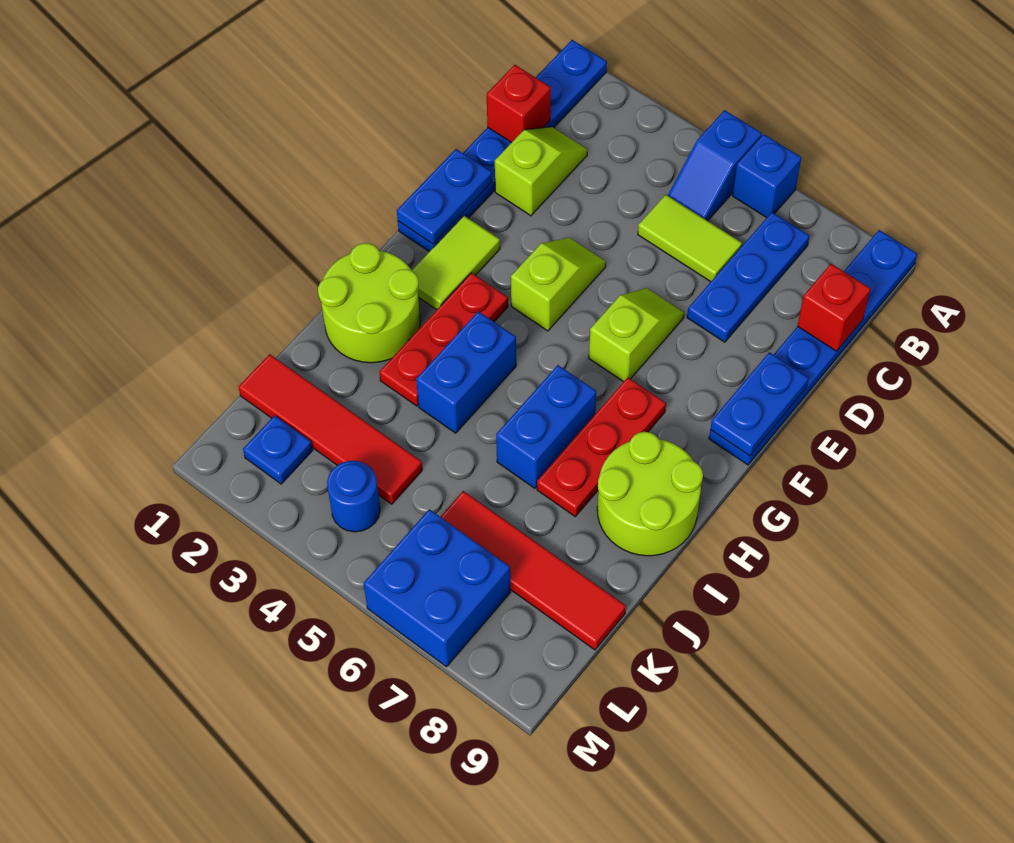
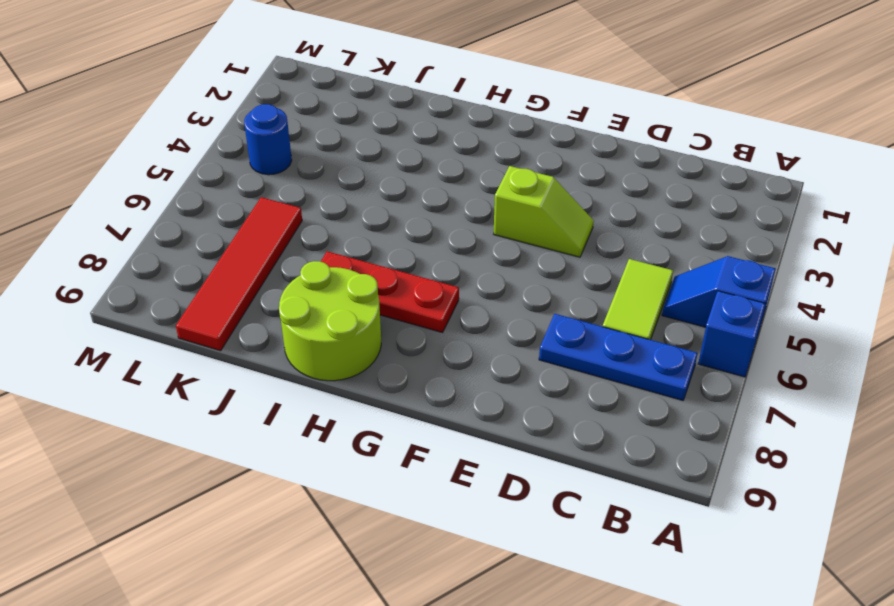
none -> blue 1x6 plate [398,40,607,252]
none -> blue 1x6 plate [709,230,917,465]
none -> lime 1x2 slope [495,127,588,216]

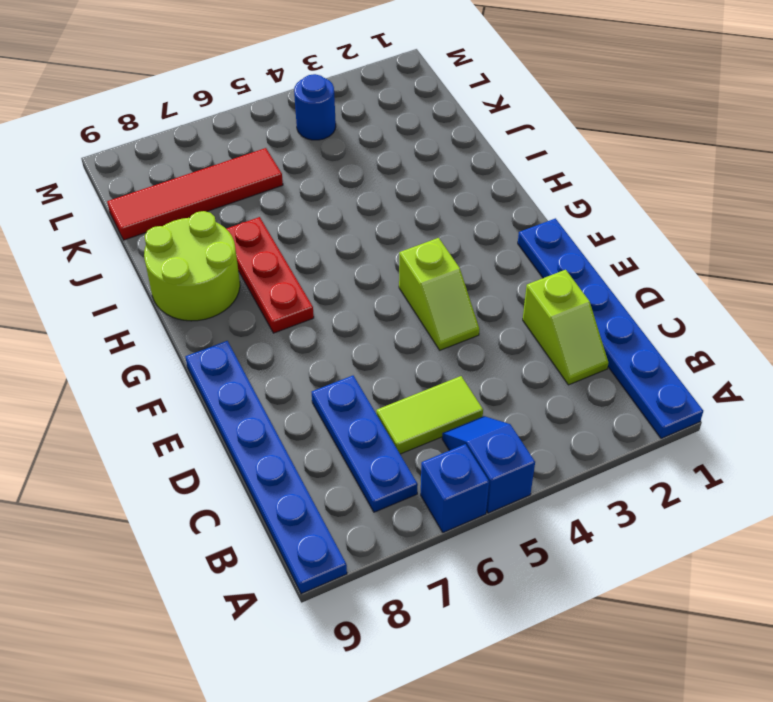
none -> lime 1x2 slope [589,288,684,382]
none -> lime 1x2 tile [412,216,500,310]
none -> red 1x3 plate [379,273,508,406]

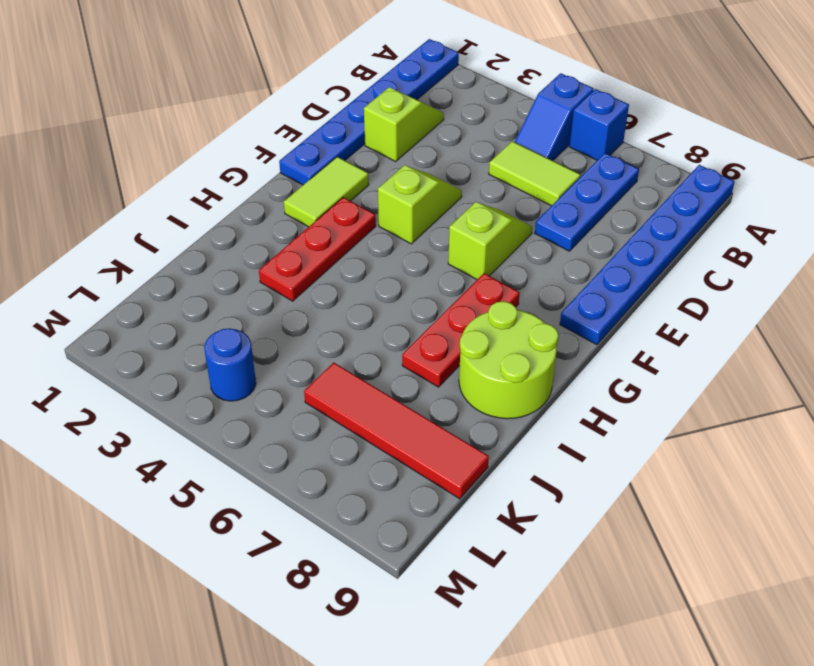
none -> lime 2x2 round brick [318,243,420,363]
none -> blue 1x2 brick [416,311,516,433]
none -> blue 1x2 brick [496,365,596,488]

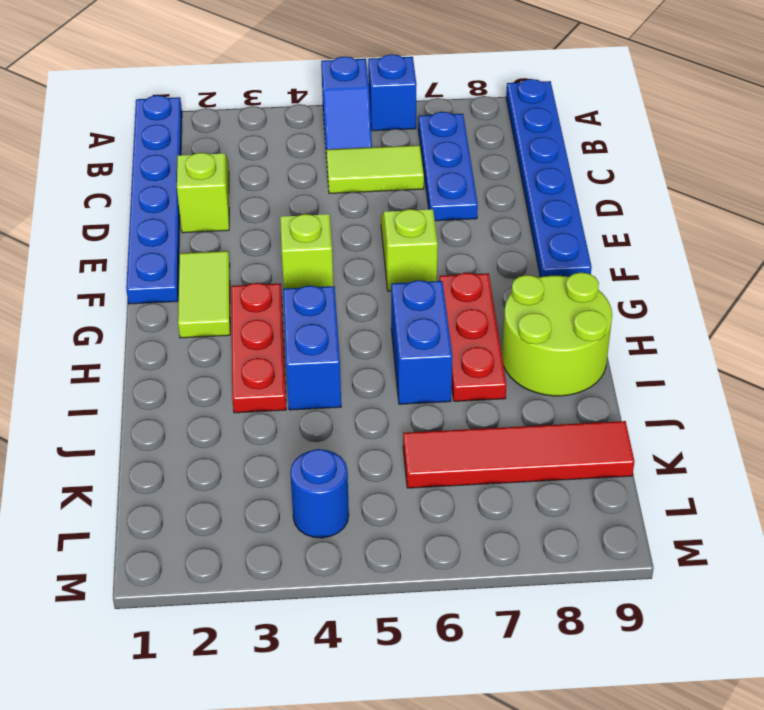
none -> lime 2x2 round brick [318,243,420,363]
none -> red 1x4 tile [238,354,422,504]
none -> blue 1x1 plate [243,415,313,484]

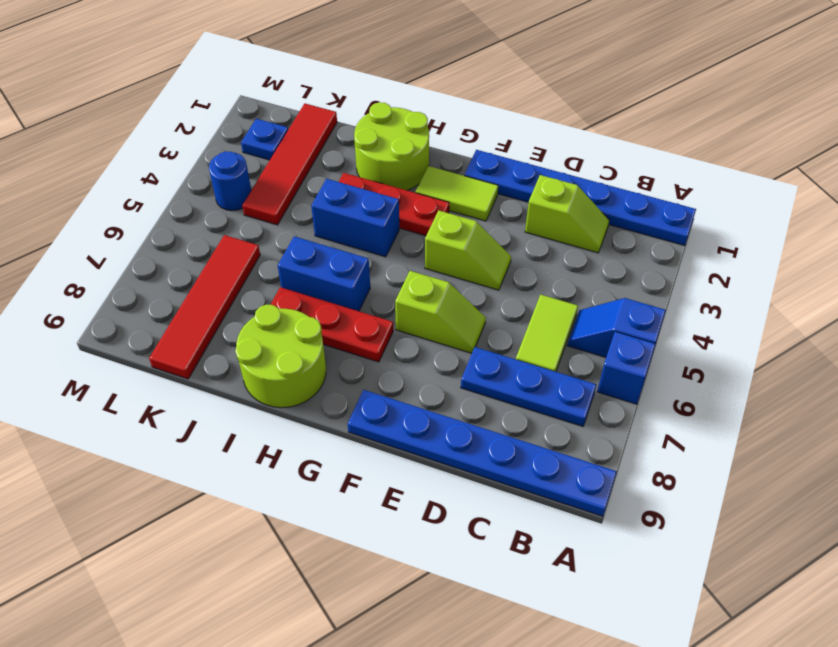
none -> blue 2x2 brick [363,509,511,667]
none -> red 1x1 brick [487,65,551,143]
none -> red 1x1 brick [798,264,871,351]

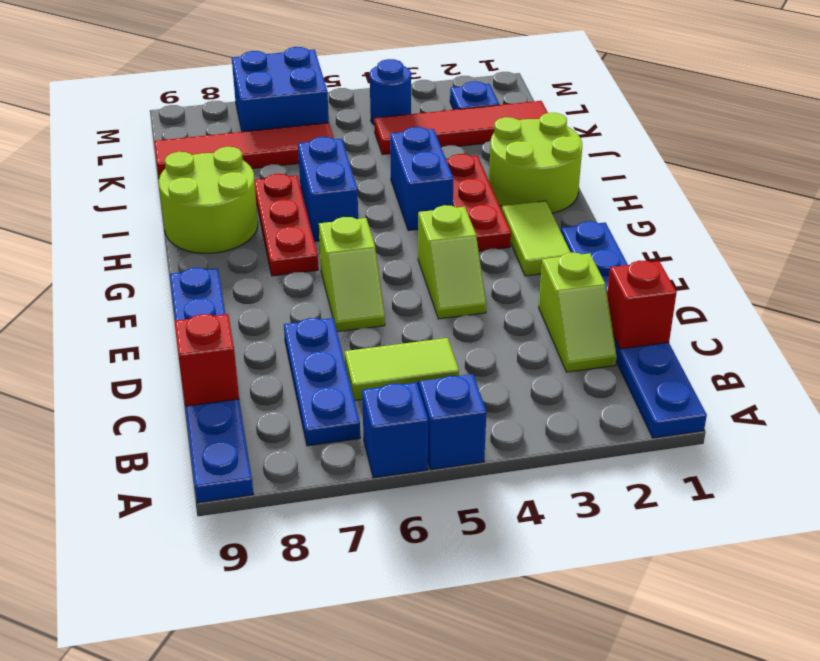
none -> blue 1x2 plate [397,149,492,244]
none -> blue 1x2 plate [710,352,809,456]

